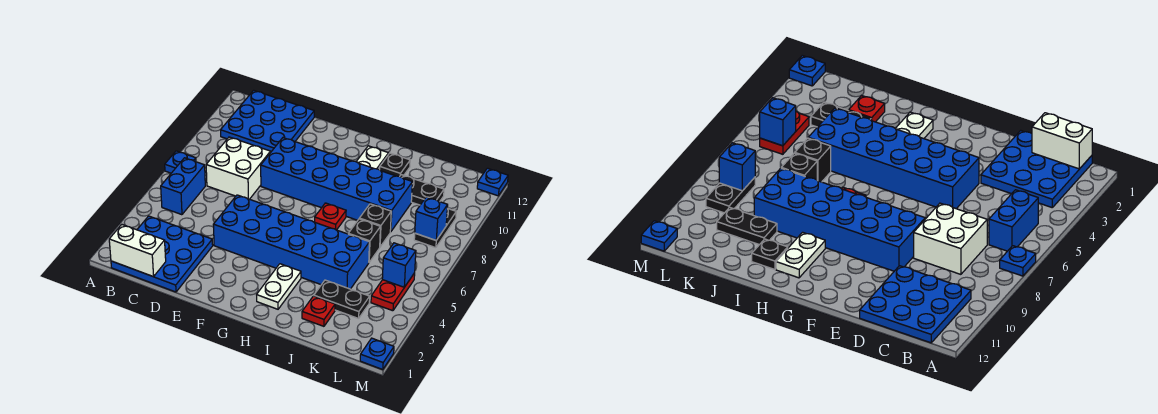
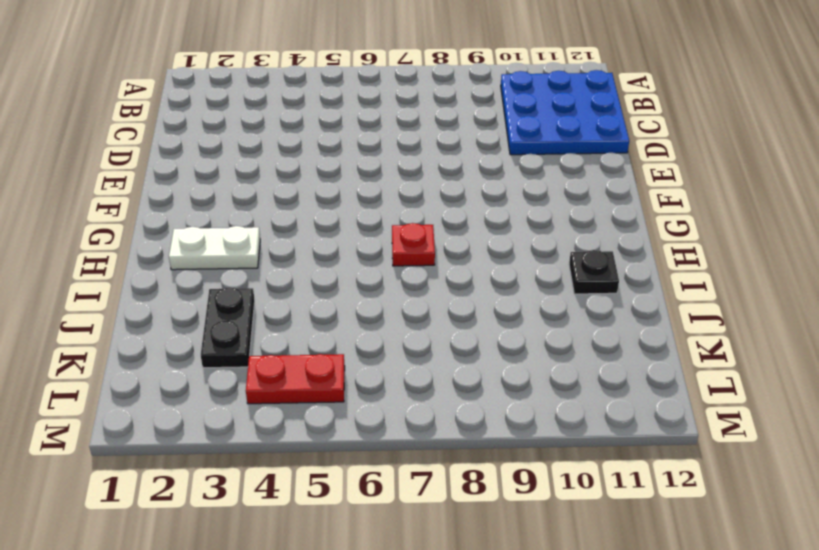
none -> blue 1x1 plate [165,151,196,173]
none -> blue 3x3 plate [111,216,213,292]
none -> blue 1x2 brick [161,158,205,215]

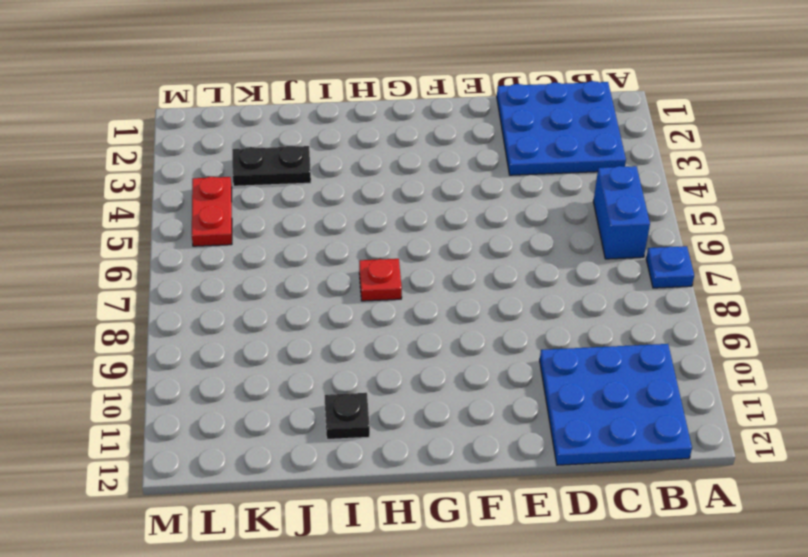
none -> white 2x2 brick [206,137,271,199]
none -> blue 2x6 brick [213,195,369,289]
none -> blue 2x6 brick [261,138,412,232]

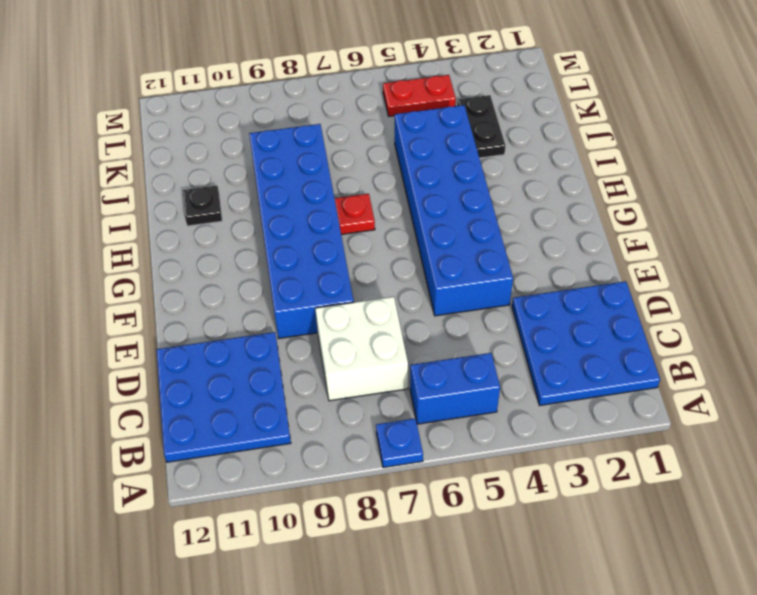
none -> white 1x2 plate [257,264,301,309]
none -> white 1x2 plate [356,146,389,170]
none -> red 1x1 plate [302,296,335,326]

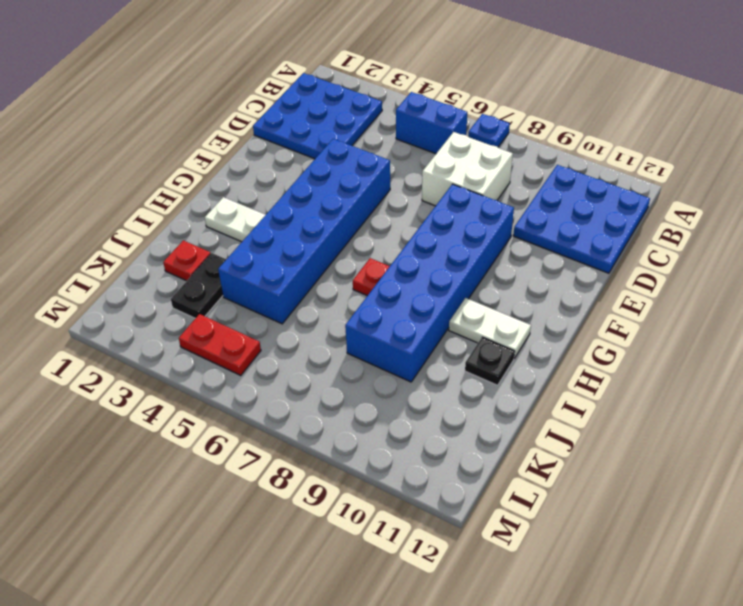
none -> black 1x1 brick [348,219,380,262]
none -> black 1x1 brick [359,204,391,247]
none -> black 1x2 plate [400,175,444,205]

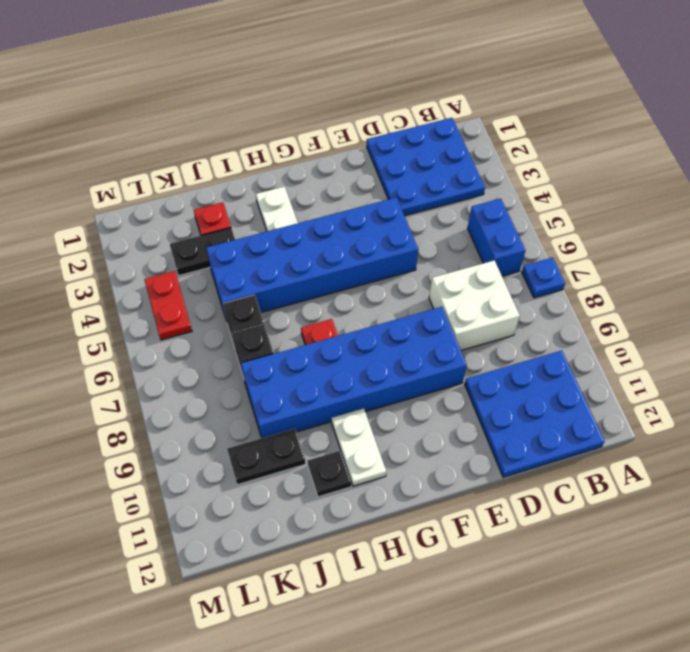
none -> black 1x2 plate [414,208,456,248]
none -> blue 1x1 plate [360,338,394,370]
none -> blue 1x1 plate [477,168,508,196]

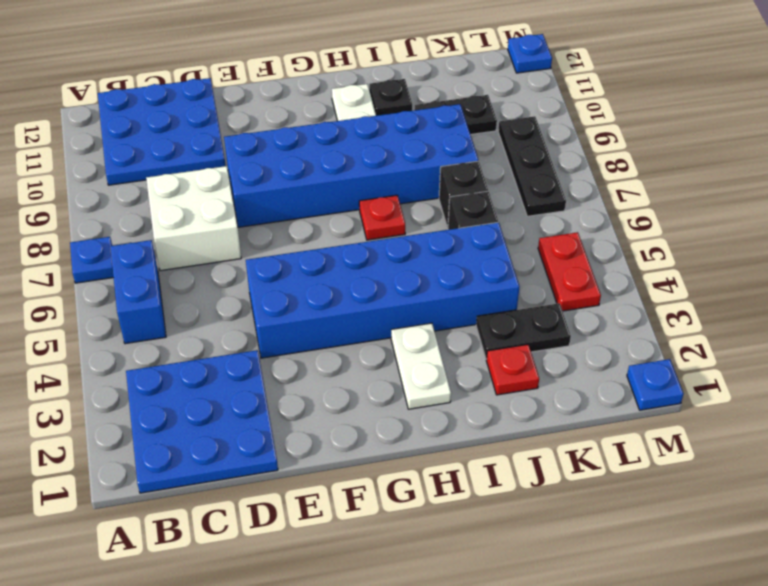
black 1x3 plate [498,116,566,216] -> black 1x2 plate [414,208,456,248]
none -> white 1x2 brick [109,225,166,277]
none -> blue 1x1 brick [382,243,416,287]
none -> blue 1x1 brick [415,197,448,240]

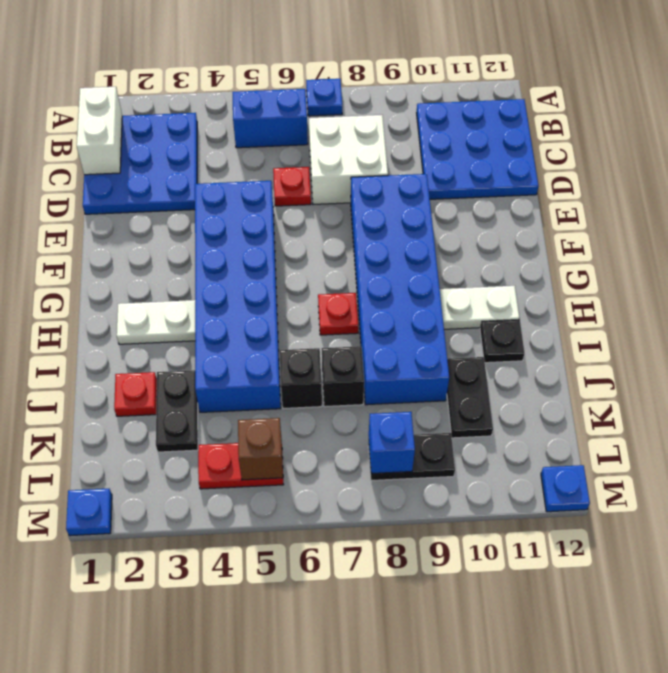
red 1x1 plate [273,167,311,206] -> none
brown 1x1 brick [238,418,283,480] -> blue 1x1 brick [382,243,416,287]

